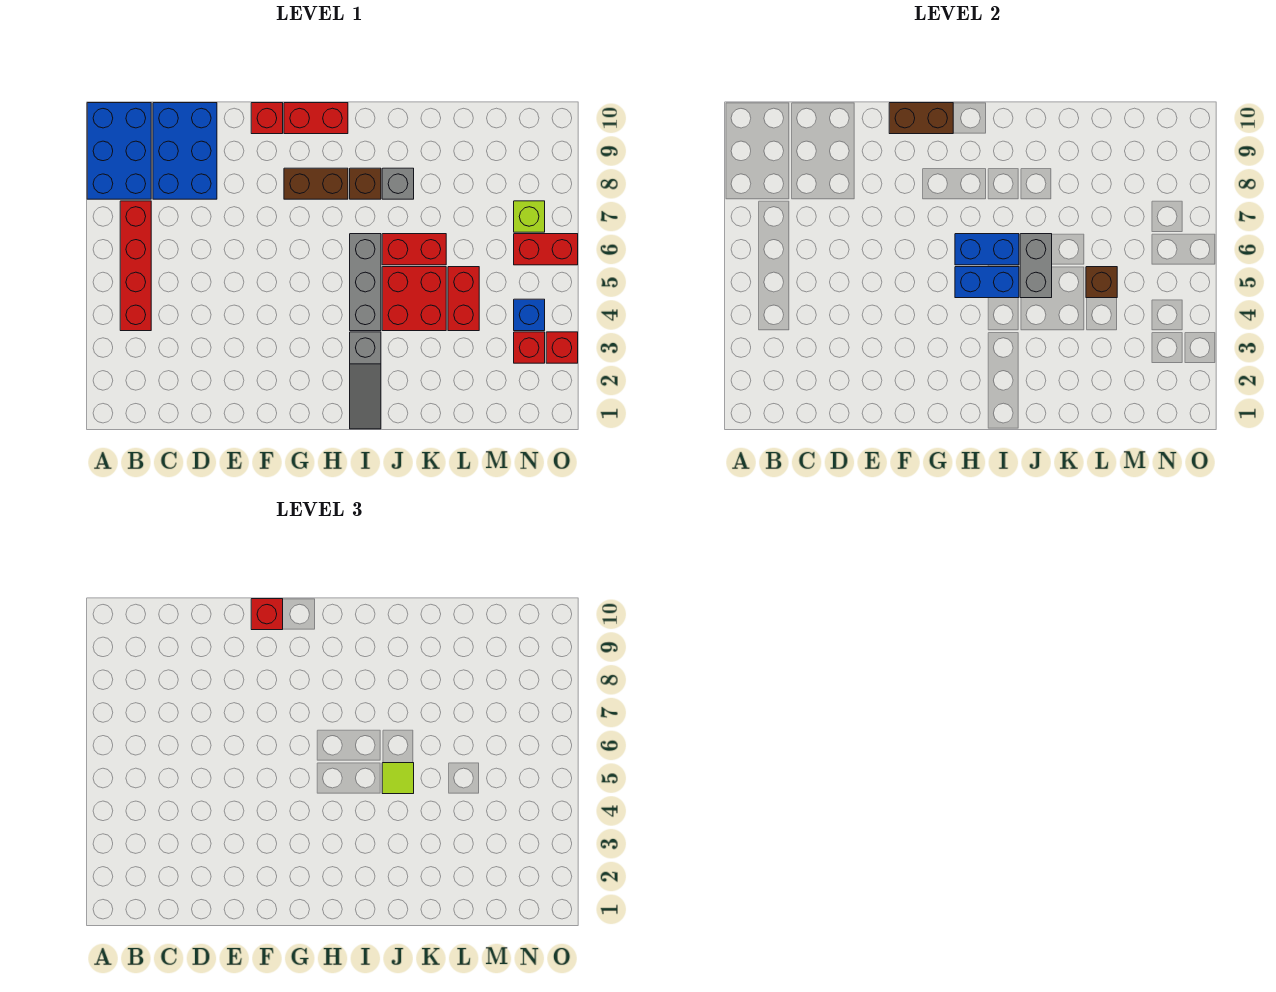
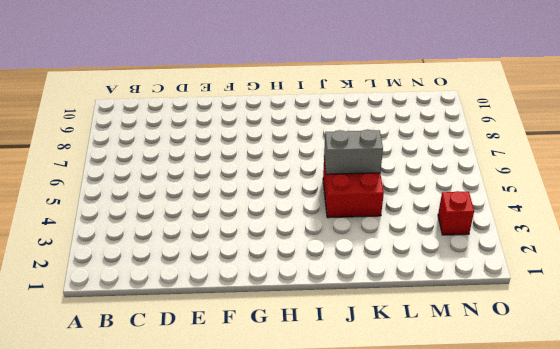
grey 1x2 brick [324,130,383,174] -> grey 1x2 brick turned to [1020,234,1052,298]
none -> blue 2x3 brick [87,103,151,199]
none -> red 1x4 brick [120,201,151,331]
none -> blue 2x3 brick [153,103,217,199]

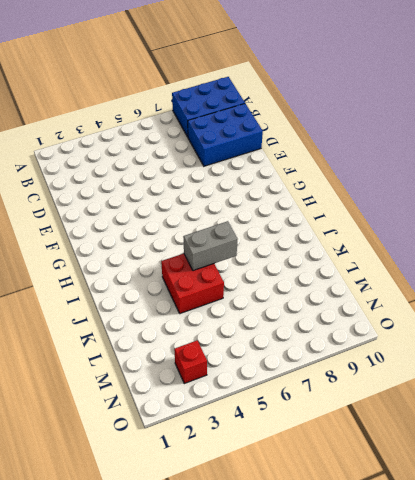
none -> red 1x4 brick [120,201,151,331]
none -> red 1x1 brick [251,103,283,134]
none -> brown 1x2 brick [284,168,348,199]

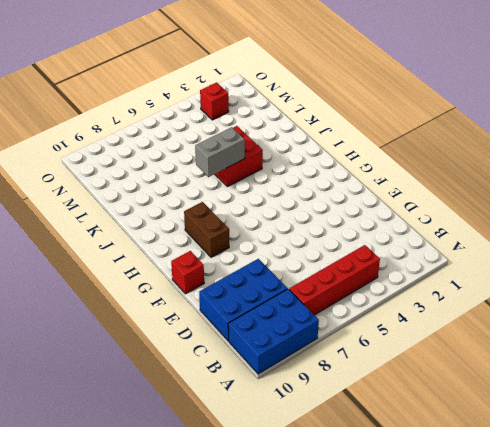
none -> red 1x2 brick [284,103,348,134]
none -> grey 1x3 slope [350,332,381,429]
none -> grey 1x3 brick [350,234,381,331]

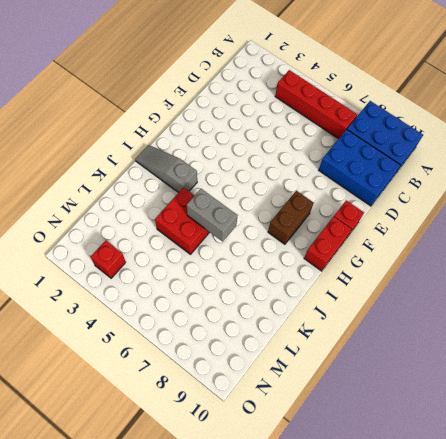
none -> grey 1x3 brick [350,234,381,331]
none -> brown 1x1 brick [350,168,381,199]
none -> red 1x2 brick [382,234,446,265]

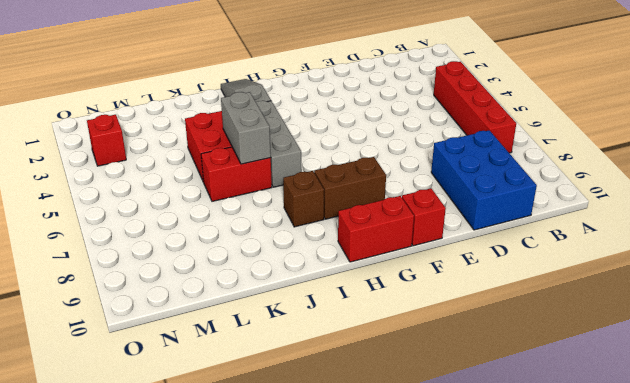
none -> blue 2x3 brick [87,103,151,199]
none -> grey 1x1 brick [382,168,414,199]
none -> red 1x2 brick [448,267,479,331]

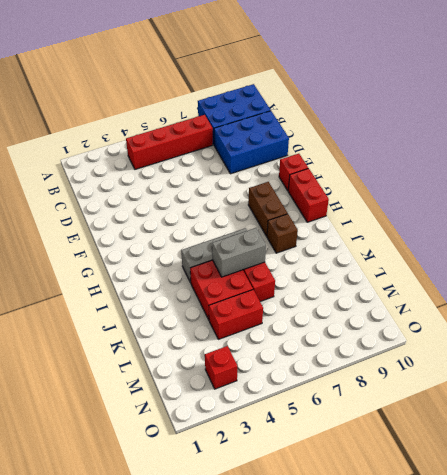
none -> grey 1x3 slope [350,332,381,429]
none -> grey 1x1 brick [382,168,414,199]
none -> blue 1x1 brick [514,299,545,331]

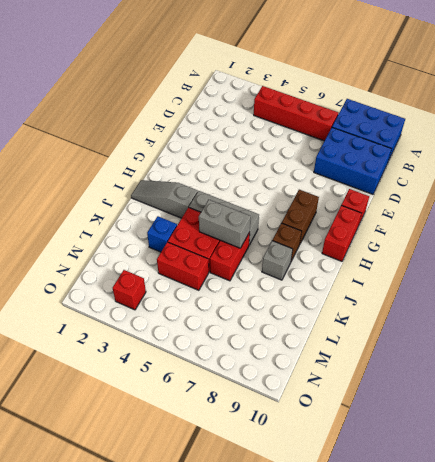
blue 1x1 brick [147,216,177,252] -> blue 1x1 brick moved to [514,299,545,331]
none -> red 1x2 brick [514,234,578,265]
none -> lime 1x1 brick [514,201,545,232]
none -> red 1x1 brick [546,332,578,363]

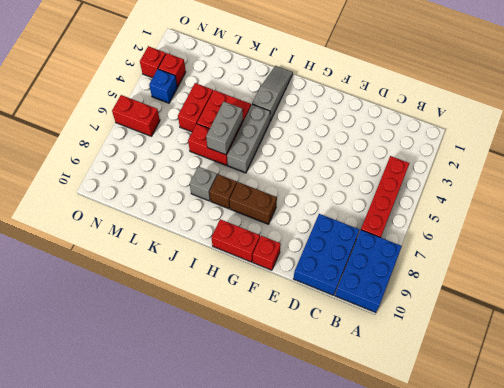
none -> lime 1x1 brick [514,201,545,232]
none -> brown 1x2 brick [889,103,953,134]
none -> blue 1x2 brick [955,267,1019,298]

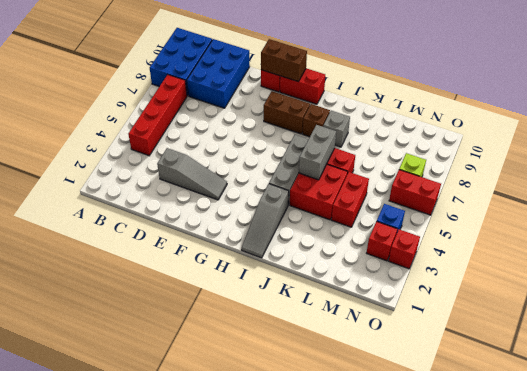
grey 1x3 slope [157,148,227,200] -> none
none -> blue 1x2 brick [955,267,1019,298]
none -> blue 1x2 brick [955,234,1019,265]
none -> brown 1x1 brick [1086,267,1117,298]

